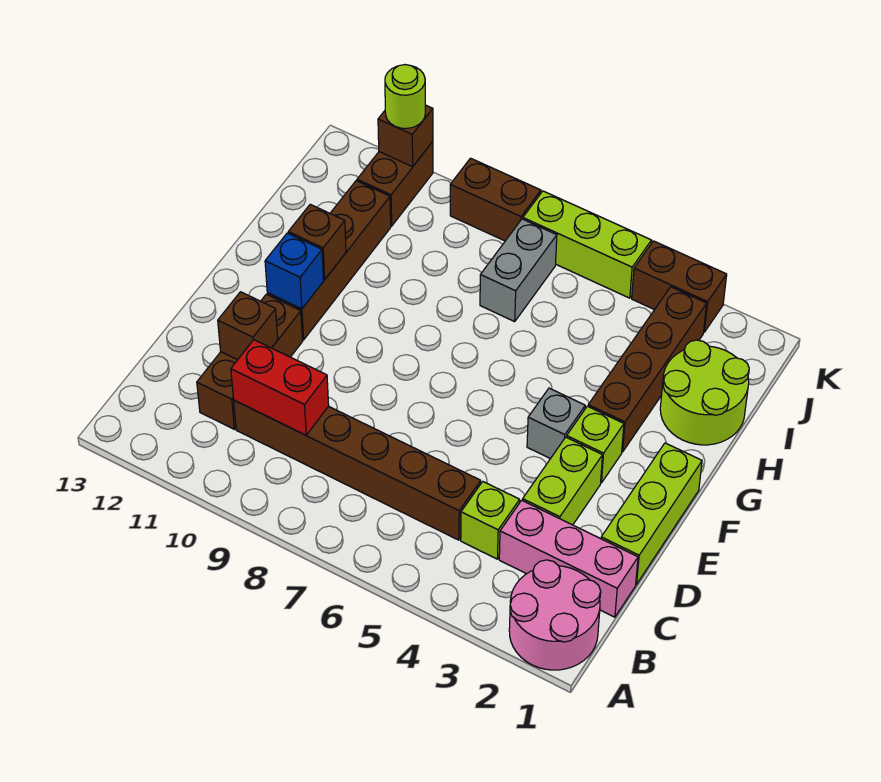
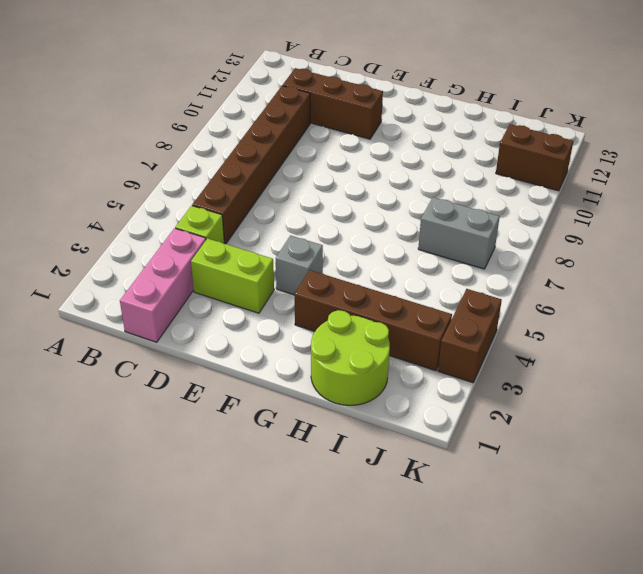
none -> pink 2x2 round brick [509,560,601,670]
none -> lime 1x3 brick [601,443,702,584]
none -> lime 1x1 brick [567,406,624,483]

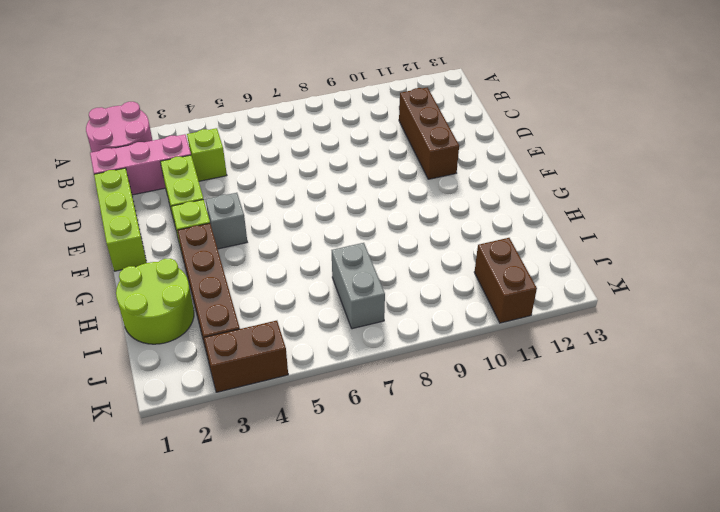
none -> brown 1x6 brick [234,400,481,540]
none -> brown 1x4 brick [267,181,391,340]
none -> lime 1x3 brick [523,191,651,298]

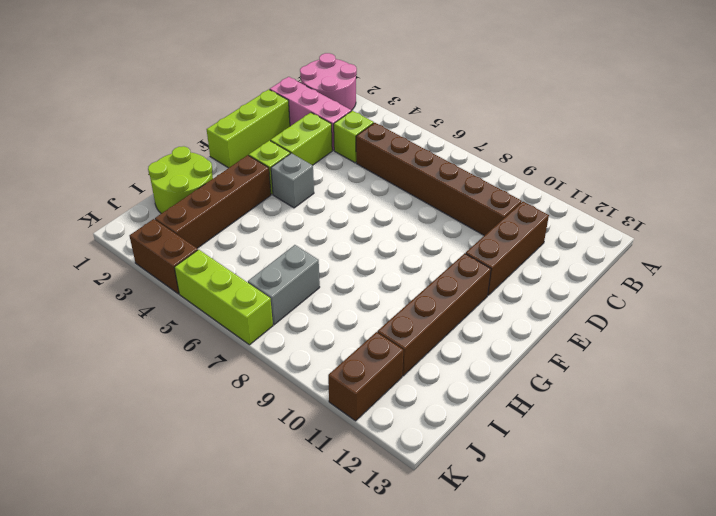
none -> brown 1x2 brick [450,158,541,241]
none -> red 1x2 brick [231,340,329,435]
none -> brown 1x1 brick [218,292,278,360]

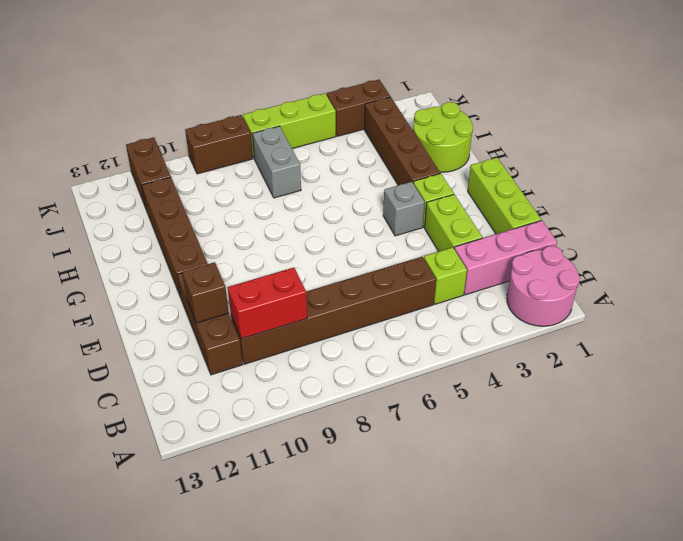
none -> blue 1x1 brick [265,233,324,309]
none -> brown 1x1 brick [288,204,346,280]
none -> brown 1x1 brick [378,105,433,167]

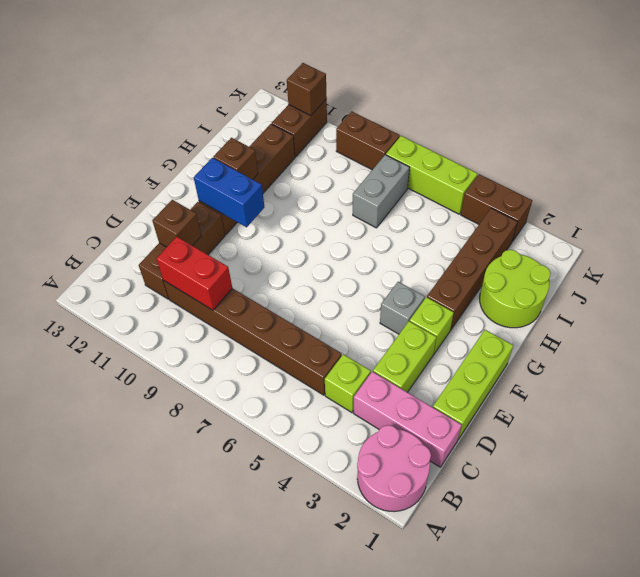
blue 1x2 brick [194,158,264,227] -> blue 1x1 brick [265,233,324,309]
none -> lime 1x1 round brick [385,65,425,128]

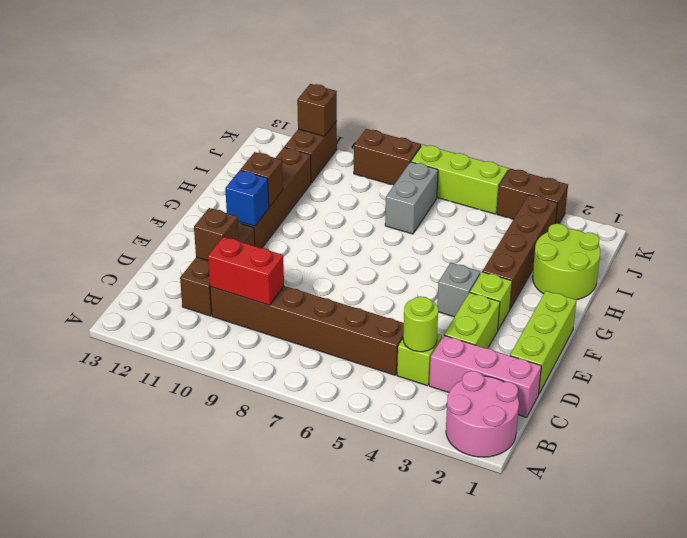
lime 1x1 round brick [403,296,438,352] -> lime 1x1 round brick moved to [385,65,425,128]

